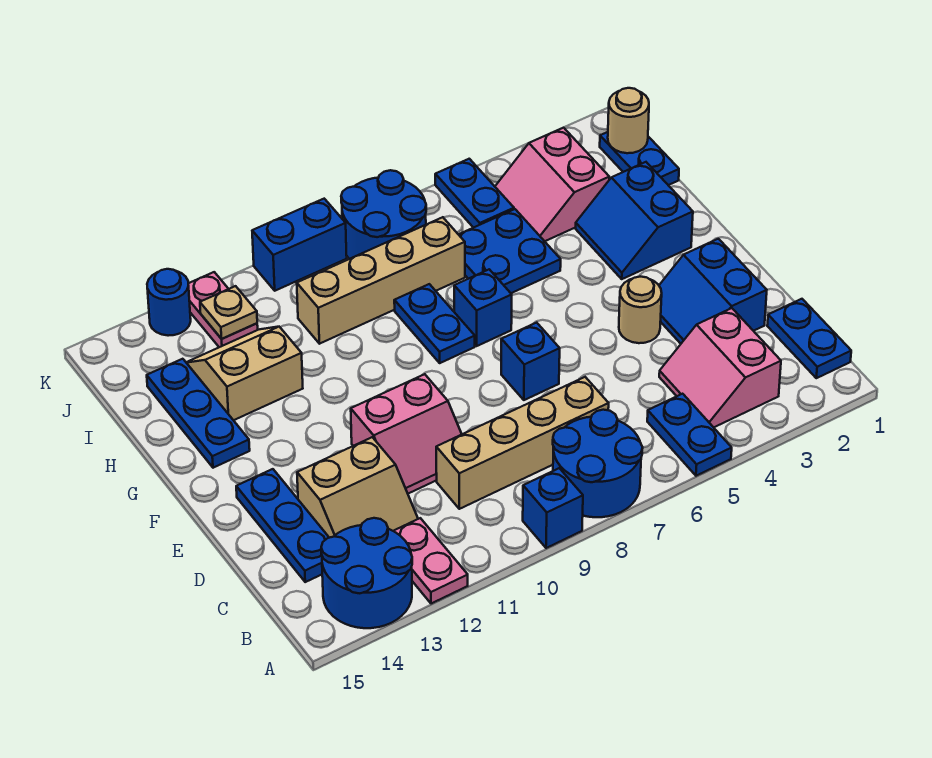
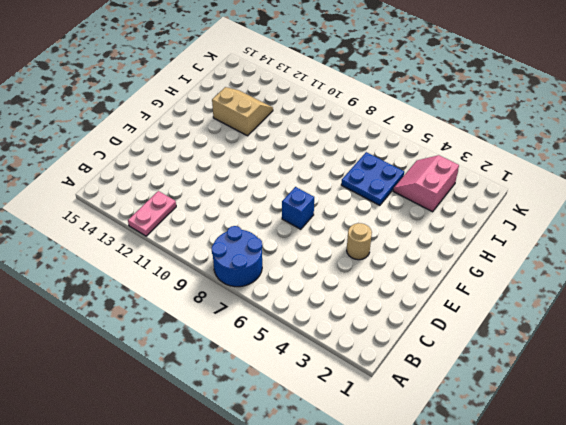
none -> blue 1x2 plate [647,394,732,476]
none -> blue 1x1 brick [523,468,583,548]
none -> blue 2x2 round brick [321,518,412,628]
none -> blue 1x2 plate [767,299,851,378]

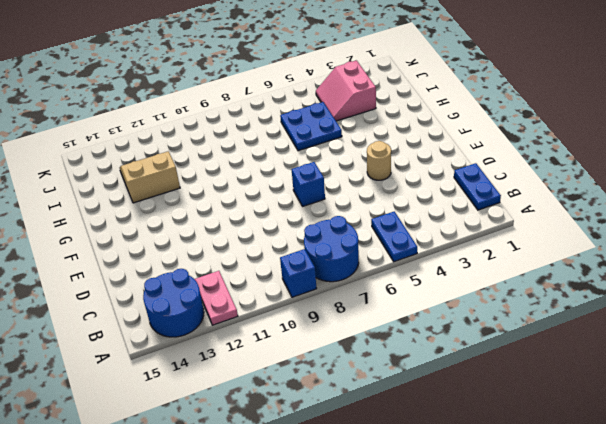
none -> pink 2x2 slope [659,308,781,427]
none -> tan 1x4 brick [436,377,609,509]
none -> tan 2x2 slope [297,437,418,538]
none -> blue 1x3 plate [236,469,329,582]

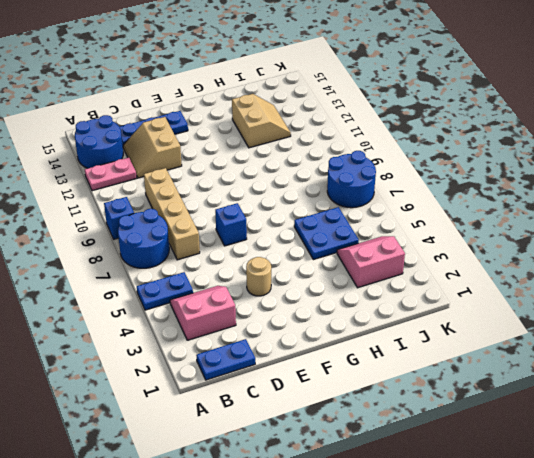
none -> blue 2x2 slope [659,239,767,344]
none -> pink 2x2 slope [351,374,462,494]
none -> blue 2x2 slope [576,162,693,279]
none -> blue 1x1 brick [454,269,512,346]

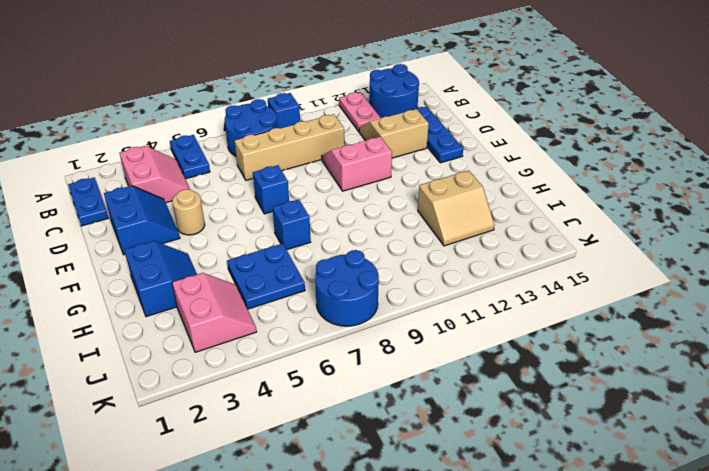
none -> blue 1x2 plate [394,284,475,363]
none -> blue 1x3 plate [147,359,250,468]
none -> blue 1x2 plate [600,132,679,185]
none -> tan 1x4 brick [297,217,465,344]

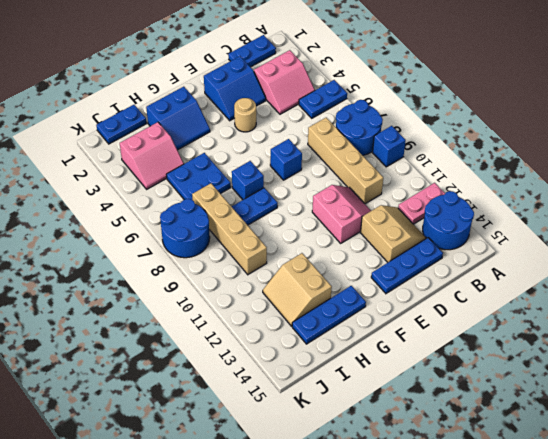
none -> blue 1x2 plate [435,159,514,228]
none -> pink 1x2 plate [188,272,258,347]
none -> blue 1x2 brick [252,199,347,291]
none -> blue 1x1 round brick [147,269,191,336]

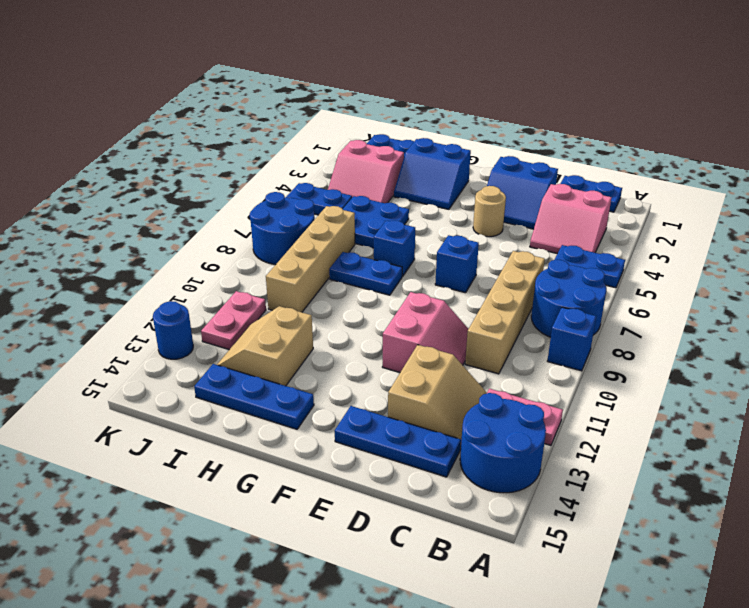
pink 1x2 plate [201,291,266,349] -> pink 1x2 plate turned to [188,272,258,347]
none -> blue 1x2 brick [252,199,347,291]
none -> tan 1x1 round brick [608,88,649,153]
none -> tan 1x1 plate [200,286,257,339]

